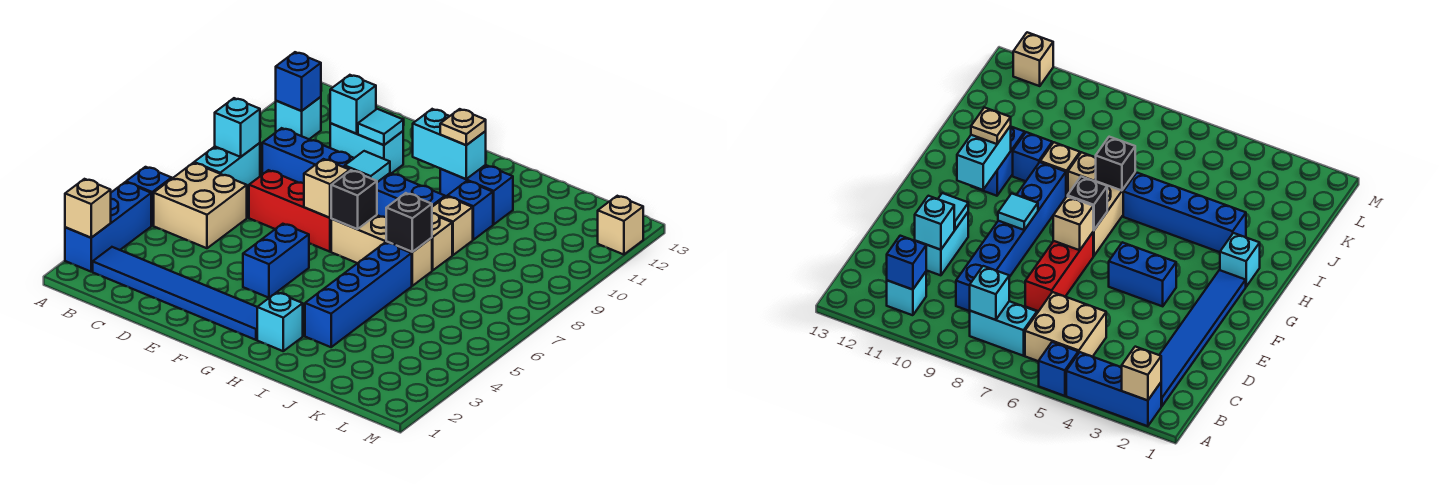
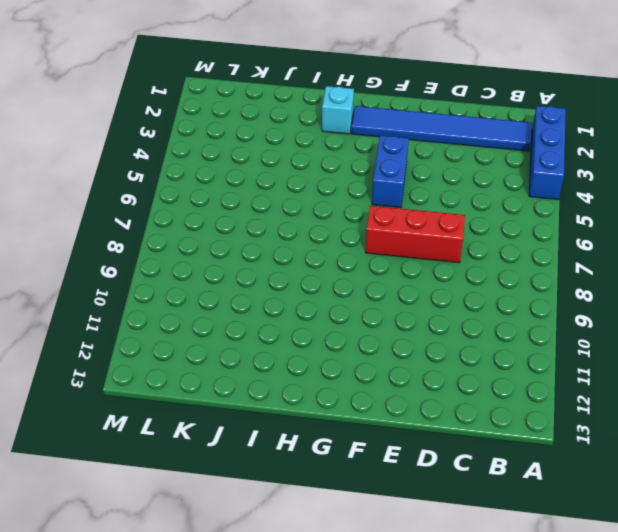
none -> blue 1x1 brick [126,167,172,225]
none -> tan 2x2 brick [154,163,247,248]
none -> cyan 1x2 brick [194,143,260,186]

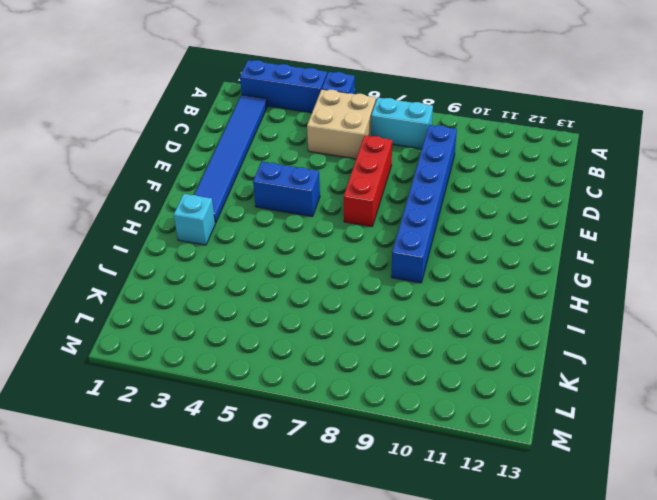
none -> cyan 1x1 brick [276,97,321,139]
none -> cyan 1x2 brick [330,123,403,173]
none -> tan 1x3 brick [331,215,432,286]

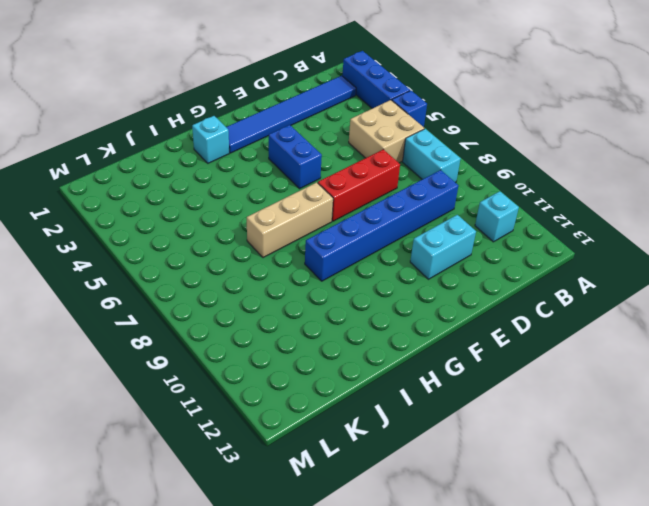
none -> blue 1x2 brick [440,165,513,224]
none -> blue 1x4 brick [305,242,412,347]
none -> tan 1x1 brick [432,213,452,270]

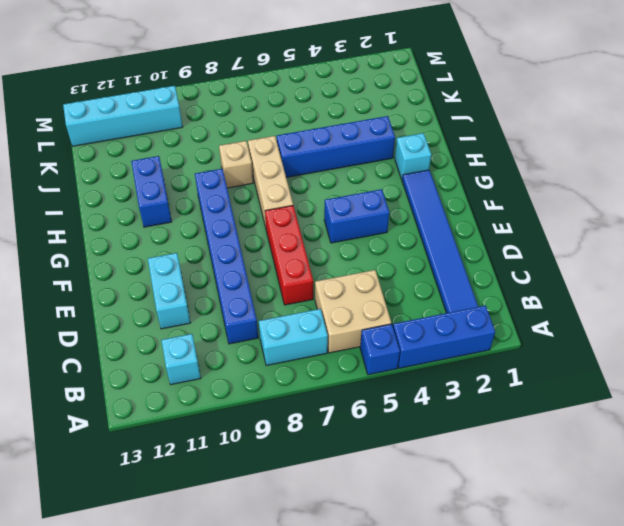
cyan 1x4 brick [63,86,183,146] -> none
none -> tan 1x1 brick [432,196,473,255]
none -> blue 1x1 brick [447,181,493,240]
none -> tan 1x1 brick [598,196,643,255]

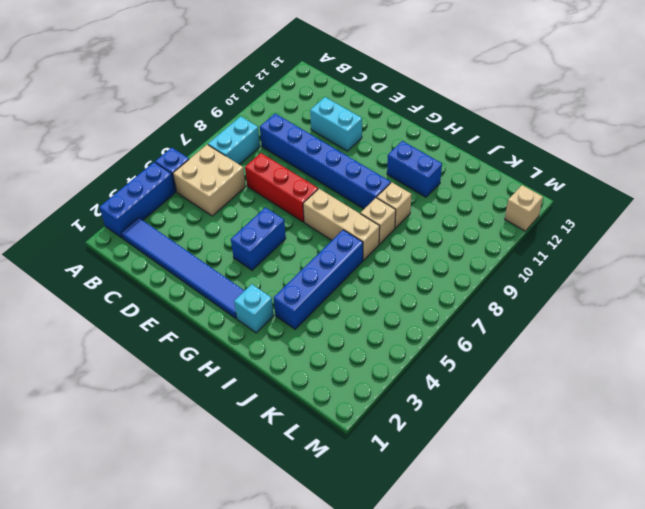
none -> cyan 1x1 brick [276,97,321,139]
none -> blue 1x1 brick [447,181,493,240]
none -> tan 1x1 brick [65,179,111,238]

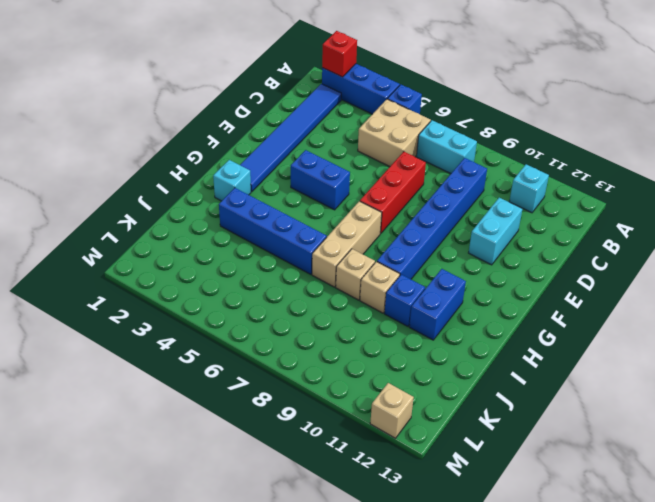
red 1x1 brick [322,31,357,77] -> tan 1x1 brick [65,179,111,238]
none -> cyan 1x1 brick [215,98,260,157]
none -> blue 1x1 brick [276,52,321,111]
none -> cyan 1x1 brick [330,75,376,134]

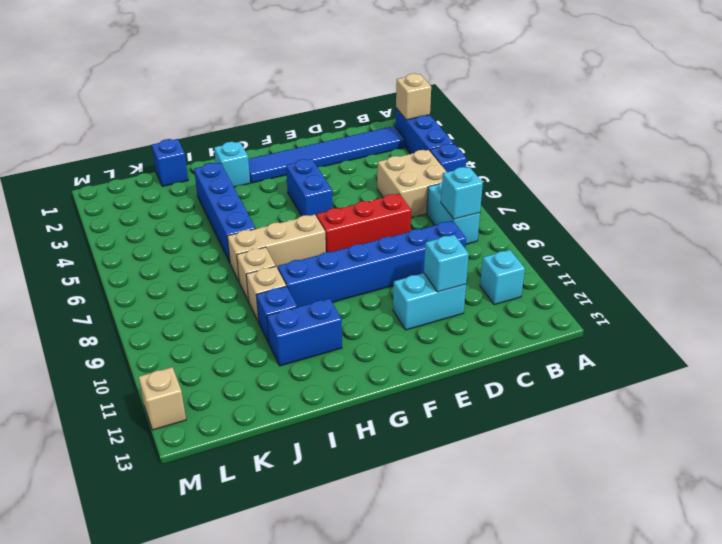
blue 1x1 brick [152,139,188,186] -> blue 1x1 brick moved to [276,52,321,111]
none -> cyan 1x1 tile [358,109,403,145]
none -> tan 1x1 brick [304,159,349,218]
none -> cyan 1x1 tile [345,151,390,182]

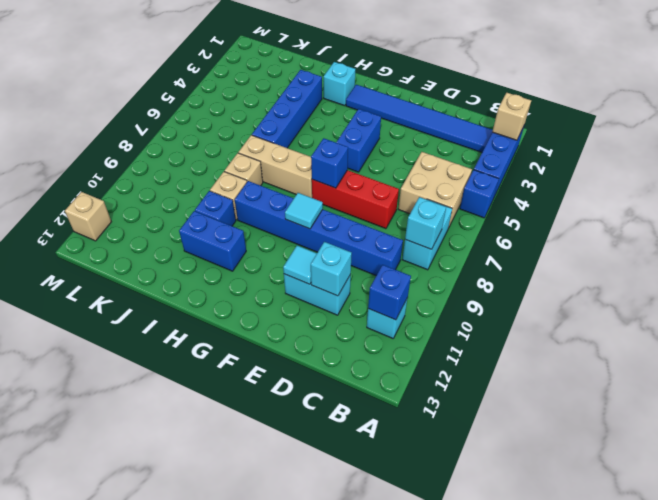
blue 1x1 brick [311,138,348,188] -> tan 1x1 brick [304,159,349,218]
none -> black 1x1 brick [331,170,377,229]
none -> cyan 1x2 brick [413,109,486,179]
none -> black 1x1 brick [386,193,432,252]

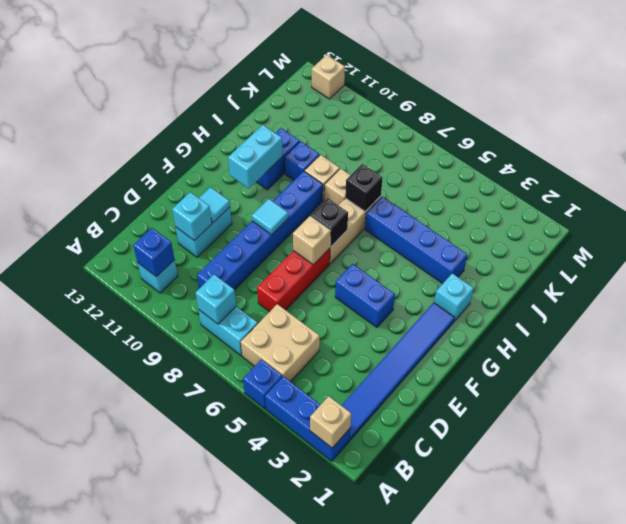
none -> tan 1x1 plate [440,109,486,145]

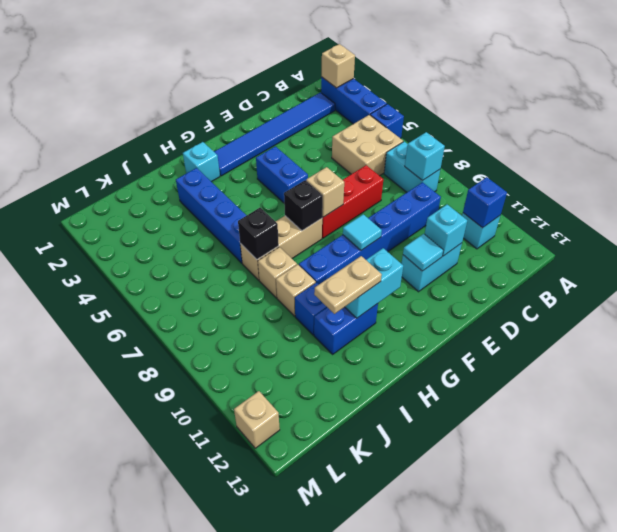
tan 1x2 plate [314,256,382,314] -> tan 1x1 plate [440,109,486,145]

